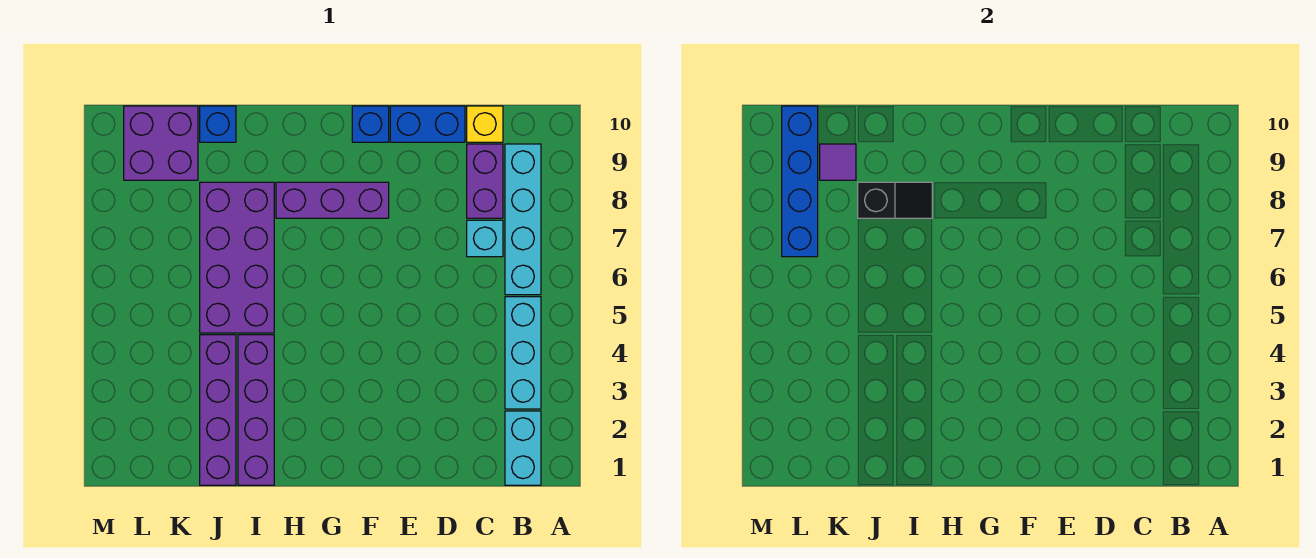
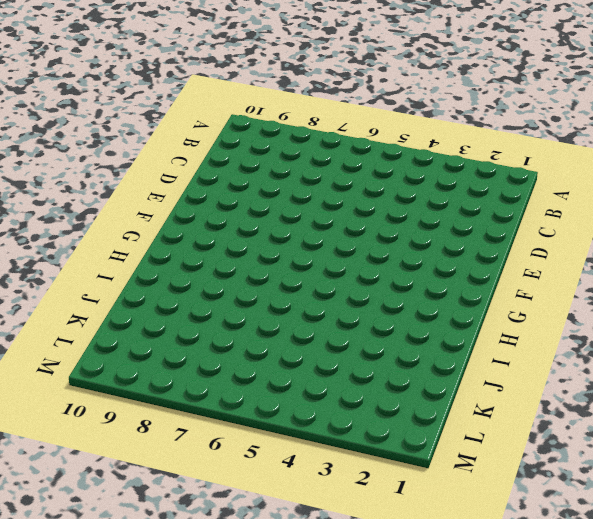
none -> cyan 1x2 brick [505,411,541,485]
none -> cyan 1x3 brick [505,297,541,409]
none -> cyan 1x4 brick [505,144,541,295]

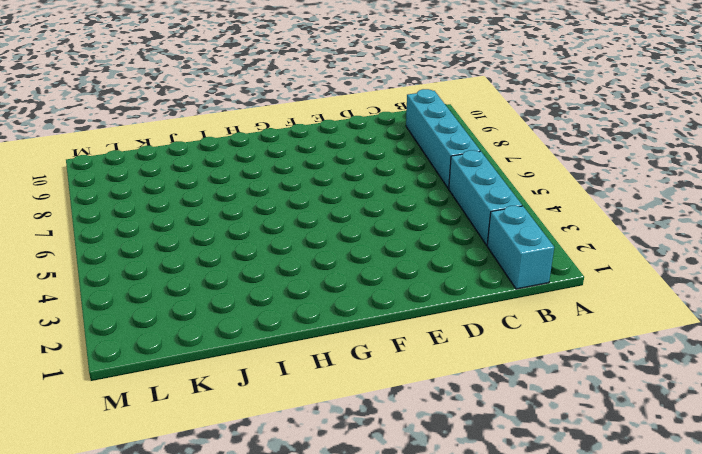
none -> cyan 1x1 brick [467,220,503,257]
none -> purple 1x2 brick [467,144,503,218]
none -> yellow 1x1 brick [467,106,503,142]

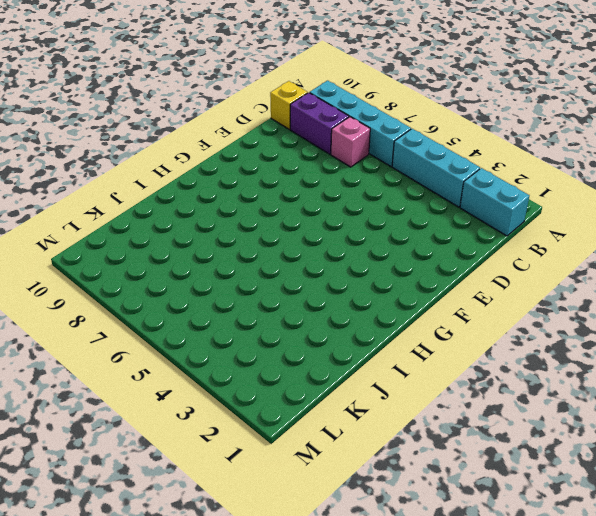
pink 1x1 brick [331,117,370,167] -> cyan 1x1 brick [467,220,503,257]
none -> blue 1x2 brick [390,106,465,142]
none -> purple 1x3 brick [276,182,389,218]
none -> blue 1x1 brick [352,106,389,142]

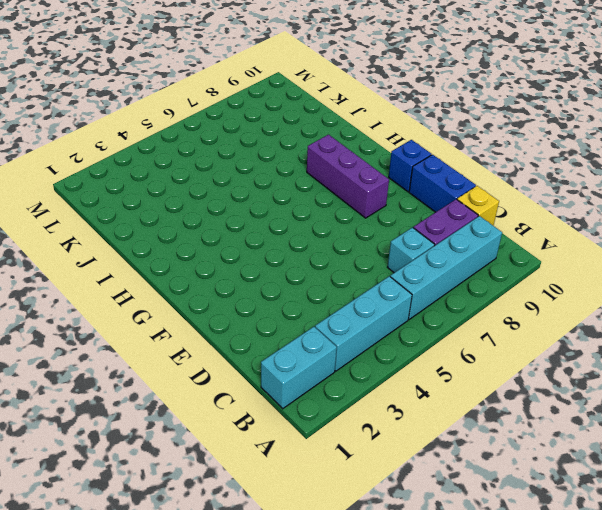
none -> purple 1x4 brick [238,335,274,485]
none -> purple 2x4 brick [200,182,274,333]
none -> purple 1x4 brick [200,335,236,485]

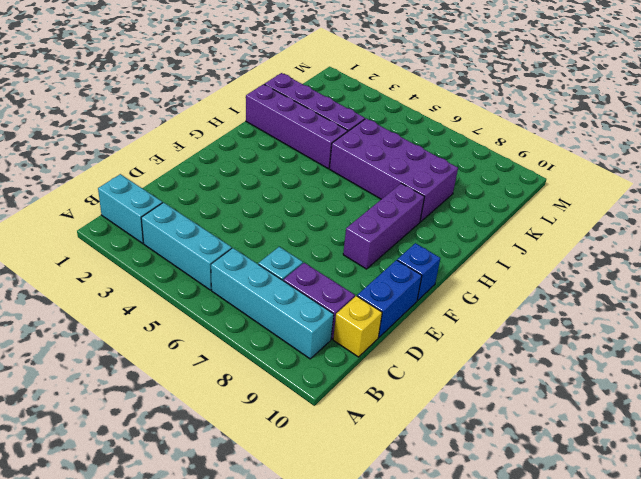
none -> blue 1x1 brick [200,106,236,142]
none -> purple 2x2 brick [124,106,198,180]
none -> black 1x2 slope [858,182,932,218]

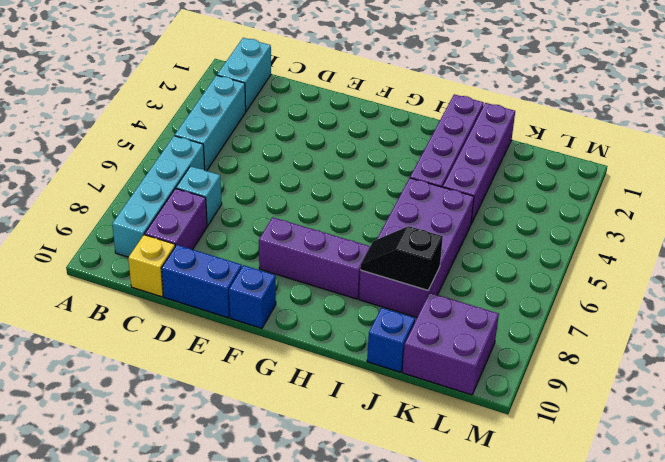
none -> purple 1x1 tile [820,144,856,180]
none -> blue 1x4 brick [782,106,818,257]

